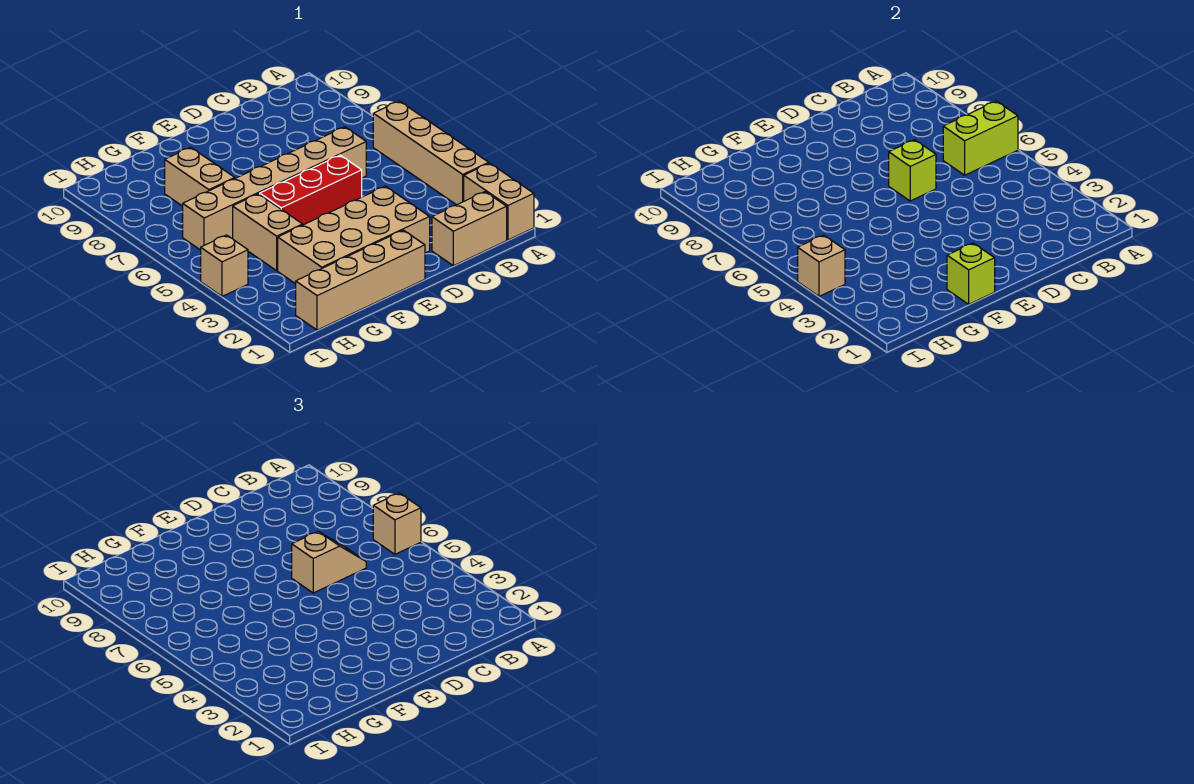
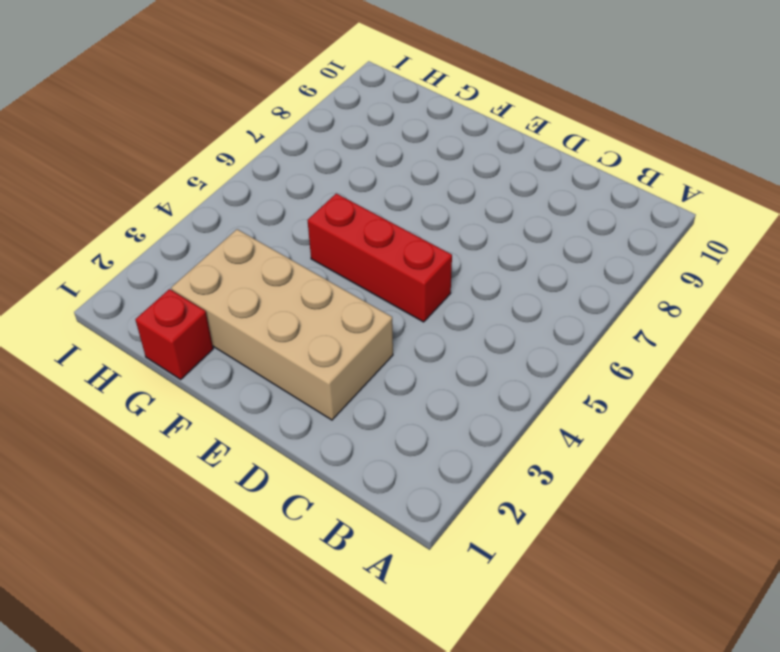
red 1x1 brick [135,289,213,379] -> tan 1x4 brick [296,230,425,330]
none -> tan 1x2 brick [464,163,534,240]
none -> tan 1x4 brick [373,101,489,205]
none -> tan 1x2 brick [432,192,507,266]

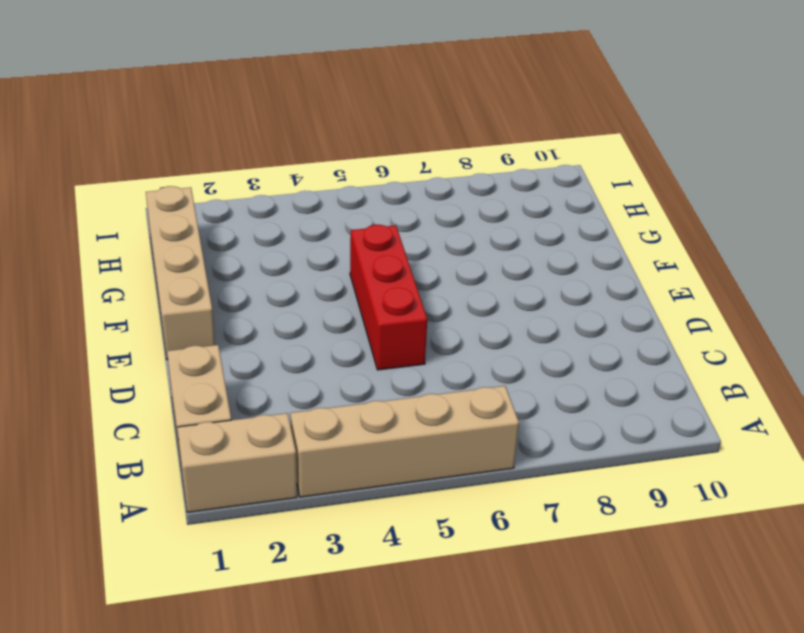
none -> tan 1x6 brick [183,127,366,250]
none -> tan 2x4 brick [278,186,430,284]
none -> tan 1x2 brick [233,194,303,271]

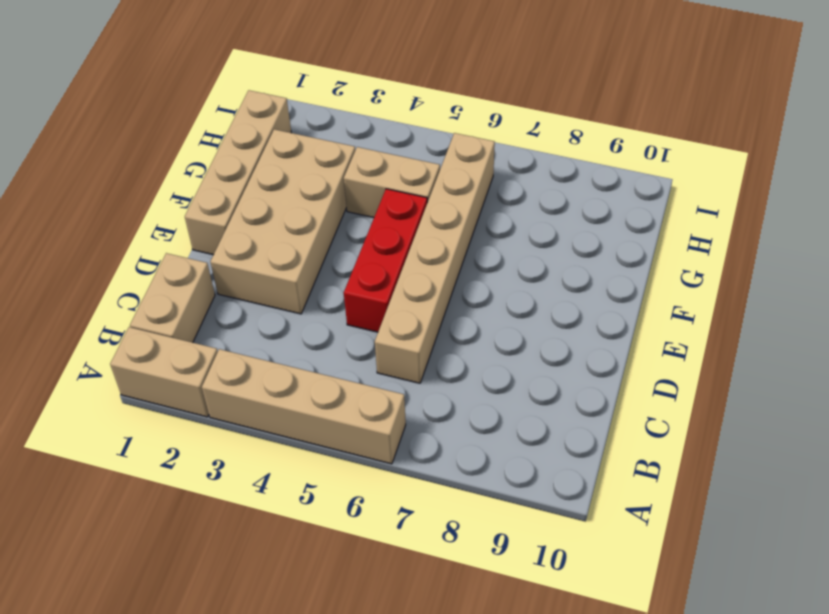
none -> tan 1x2 brick [165,147,235,206]
none -> tan 1x1 brick [201,235,248,296]
none -> lime 1x2 brick [943,101,1018,175]

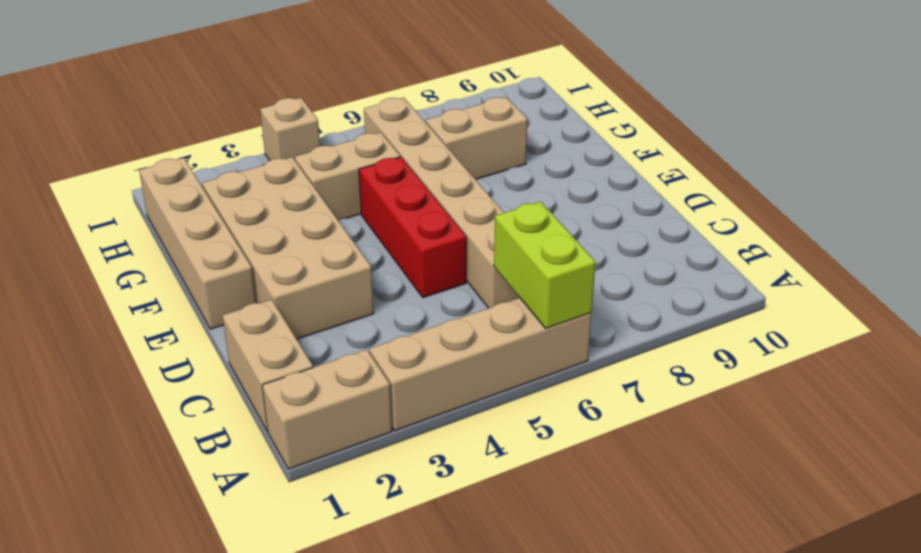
none -> lime 1x1 brick [889,140,936,201]
none -> lime 1x1 brick [947,243,995,304]
none -> tan 1x1 brick [798,235,845,296]

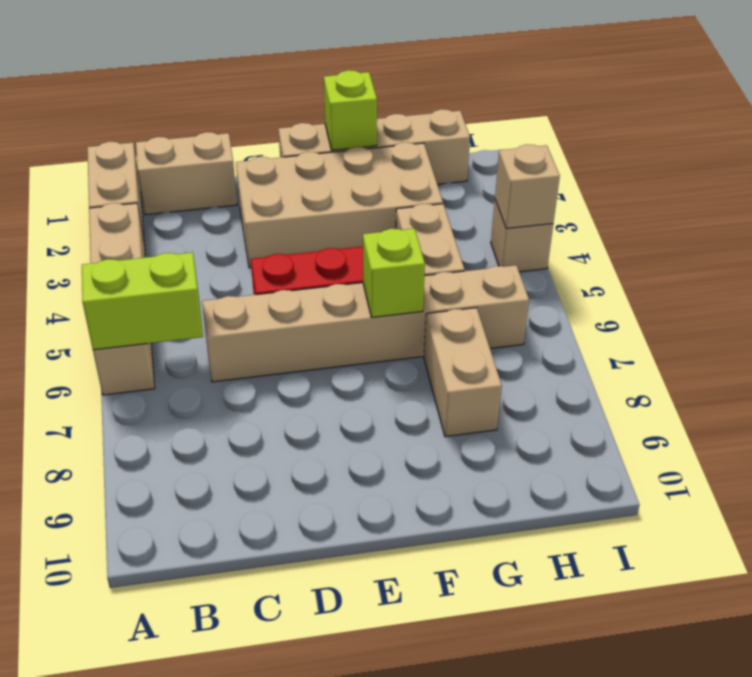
lime 1x1 brick [363,228,425,317] -> lime 1x1 brick moved to [889,140,936,201]
none -> tan 1x1 brick [373,493,421,554]
none -> tan 1x2 slope [292,531,366,593]

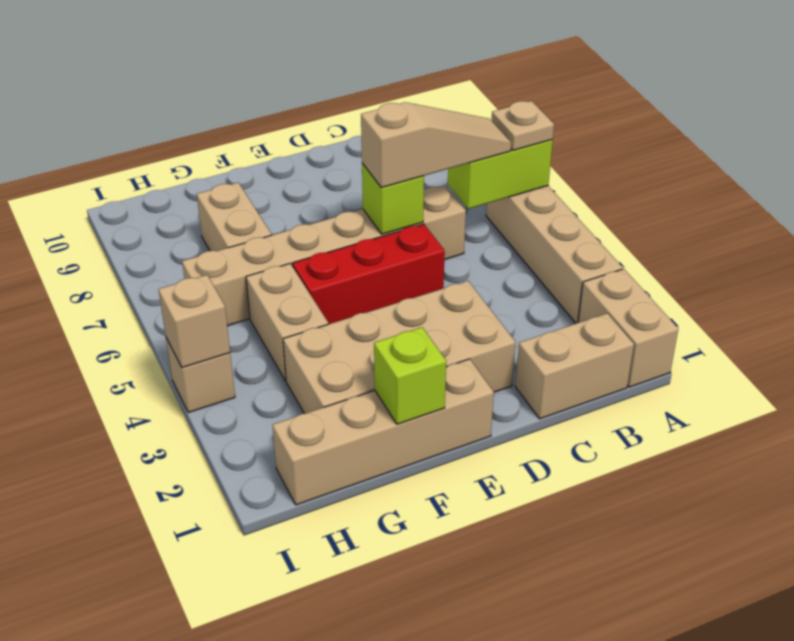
tan 1x1 plate [492,101,554,150] -> tan 1x1 brick [373,493,421,554]
tan 1x3 slope [361,102,511,188] -> tan 1x2 slope [292,531,366,593]

